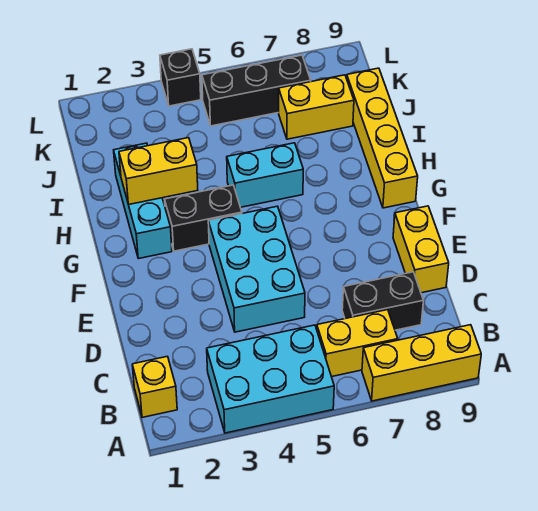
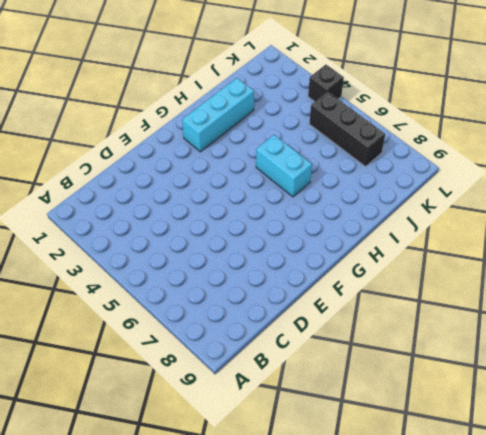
none -> cyan 2x3 brick [207,325,334,433]
none -> yellow 1x3 brick [362,325,481,401]
none -> yellow 1x1 brick [132,356,177,417]

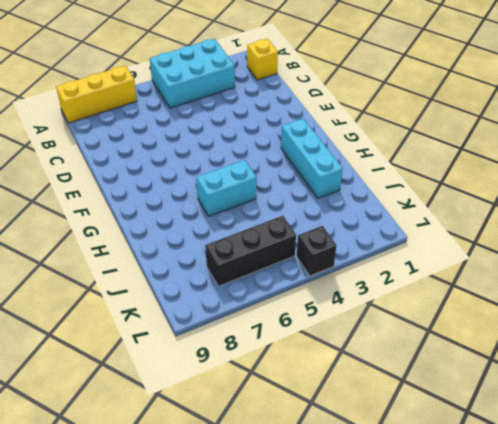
none -> yellow 1x2 brick [317,310,398,377]
none -> black 1x2 brick [342,272,423,330]
none -> cyan 2x3 brick [208,206,305,332]

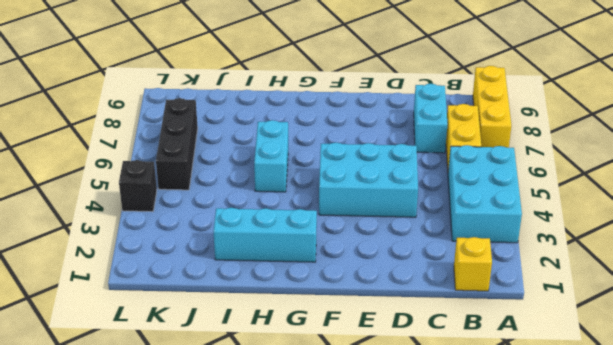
cyan 1x2 brick [414,84,447,153] -> black 1x2 brick [342,272,423,330]
none -> yellow 1x2 brick [393,206,449,293]
none -> black 1x2 brick [165,185,242,251]
none -> yellow 1x4 brick [347,68,418,208]

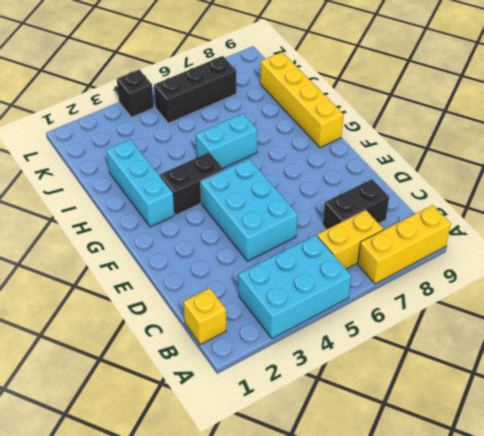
none -> yellow 1x2 brick [393,206,449,293]
none -> yellow 1x2 brick [279,75,354,139]
none -> yellow 1x2 brick [119,138,198,205]

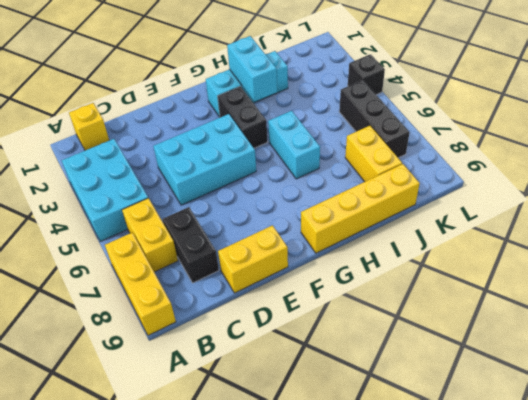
cyan 1x2 brick [227,36,277,102] -> yellow 1x2 brick [119,138,198,205]

